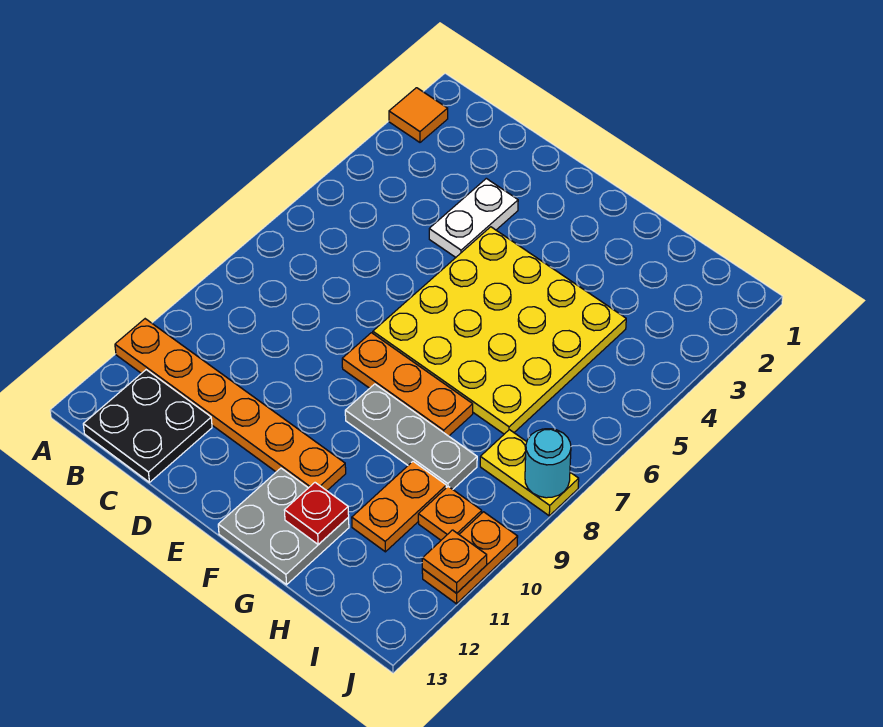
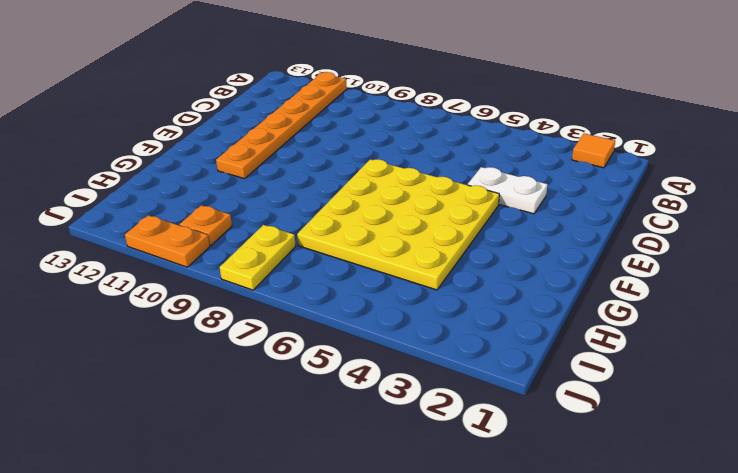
none -> black 2x2 plate [83,370,212,482]
none -> orange 1x3 plate [342,333,473,436]
none -> grey 1x3 plate [345,384,477,489]

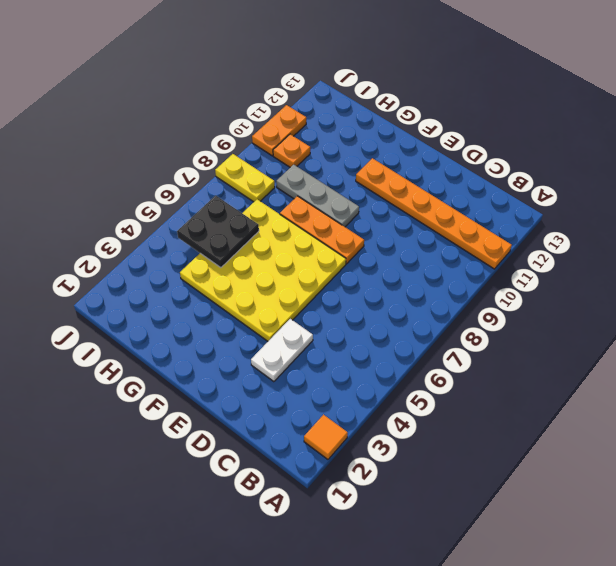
black 2x2 plate [177,195,259,268] -> black 2x2 plate moved to [83,370,212,482]
none -> grey 2x2 plate [218,468,349,585]
none -> orange 1x2 plate [352,461,446,552]
none -> red 1x1 plate [284,483,349,545]

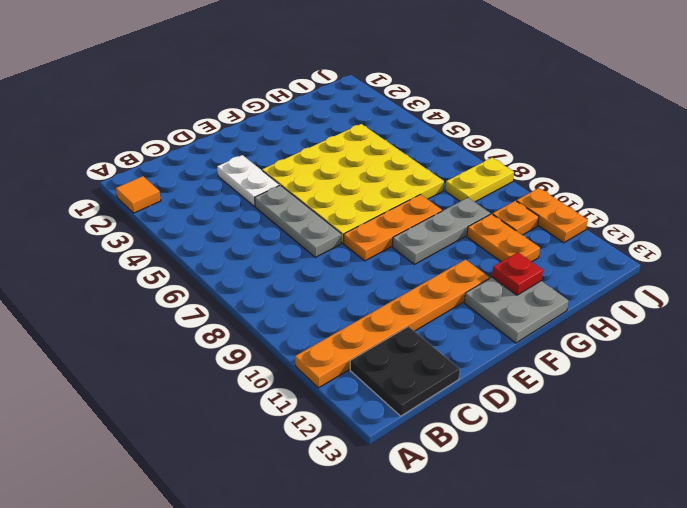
grey 1x3 plate [255,185,341,257] -> none
none -> cyan 1x1 round brick [525,429,571,498]
none -> orange 1x1 plate [422,530,487,593]

